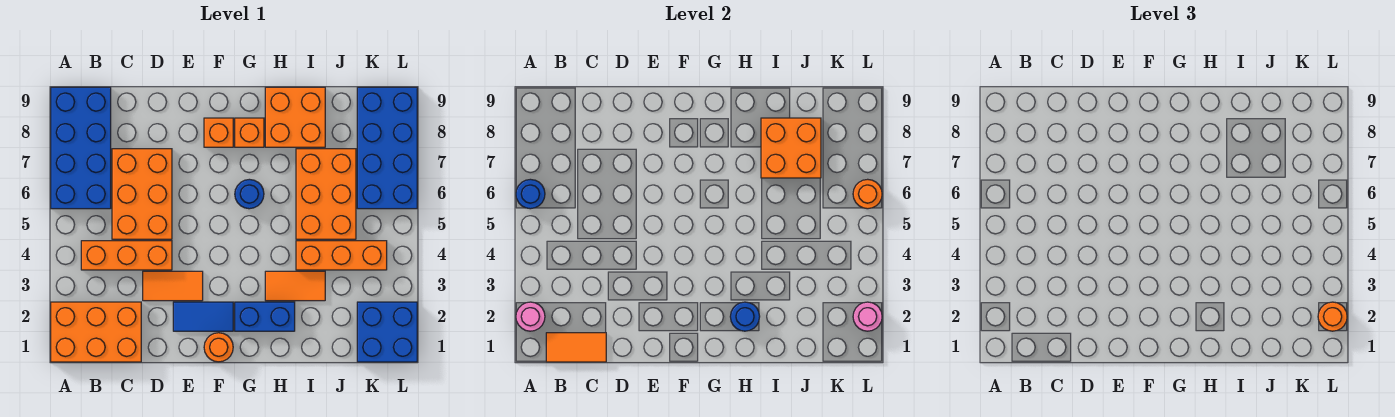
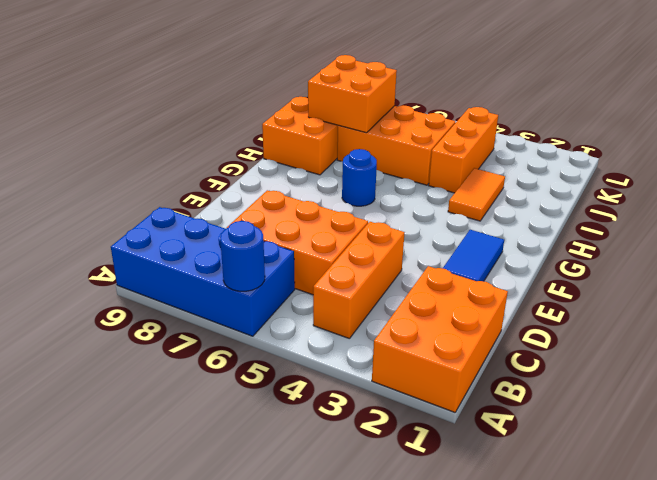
none -> orange 1x2 tile [143,271,203,301]
none -> orange 1x1 round brick [204,333,233,362]
none -> orange 1x1 brick [204,118,233,147]

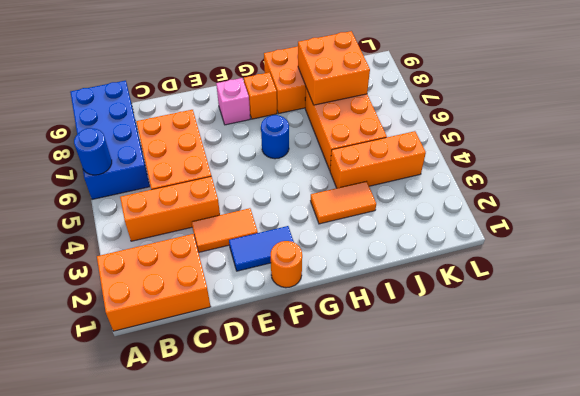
pink 1x1 brick [216,78,250,125] -> orange 1x1 brick [204,118,233,147]
none -> blue 1x2 brick [235,302,295,331]
none -> blue 2x2 brick [357,302,417,362]
none -> blue 2x4 brick [357,87,417,209]

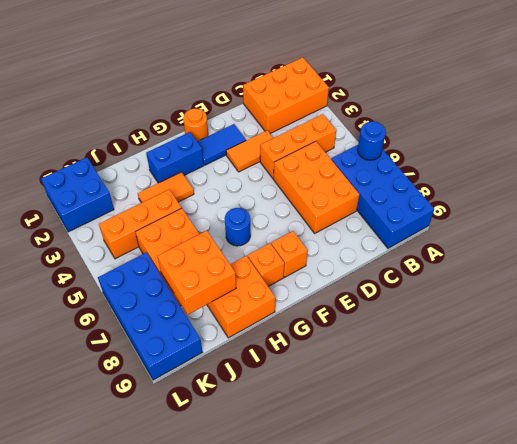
none -> pink 1x1 round brick [516,302,545,331]
none -> orange 1x2 tile [546,333,606,362]
none -> blue 1x1 round brick [730,302,760,331]

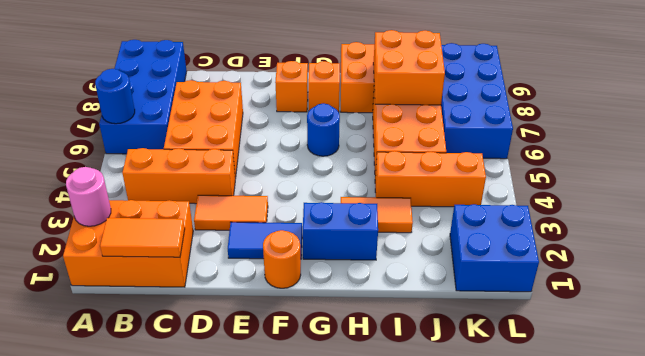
none -> blue 1x1 round brick [730,302,760,331]
none -> pink 1x1 round brick [853,302,882,331]
none -> orange 1x1 round brick [853,179,882,209]

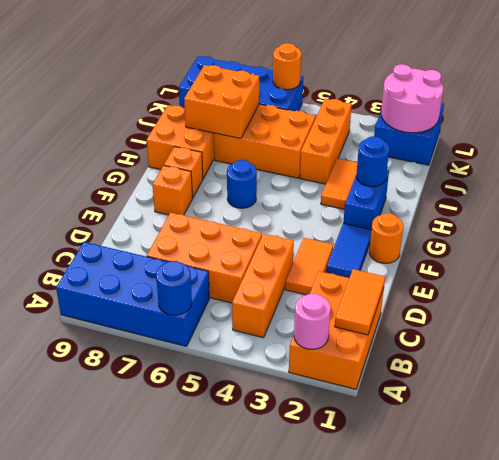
pink 2x2 round brick [381,64,443,133] -> pink 1x1 round brick [853,302,882,331]
none -> orange 1x1 round brick [1318,302,1347,331]

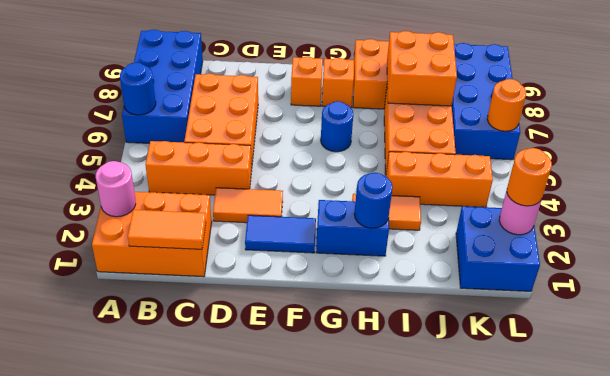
none -> orange 1x1 round brick [204,333,233,362]

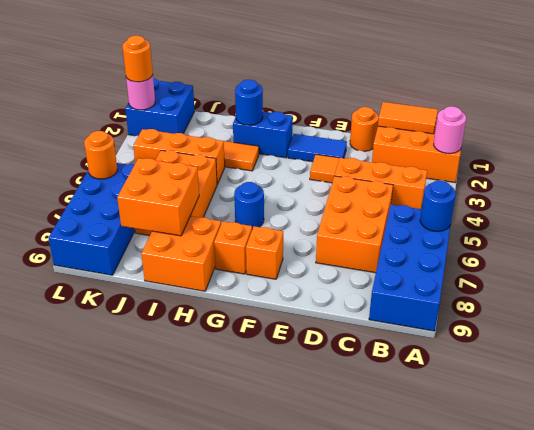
orange 1x1 round brick [350,107,379,151] -> orange 1x1 round brick moved to [204,333,233,362]

